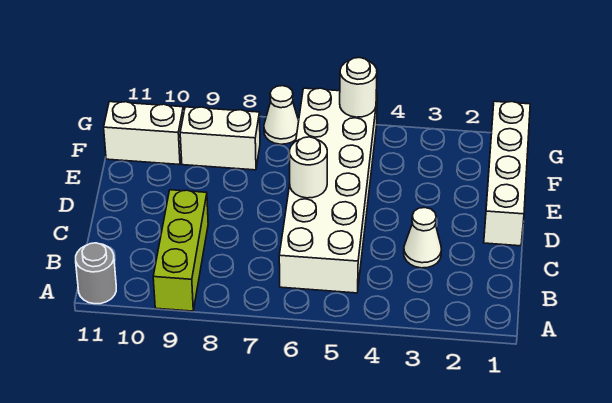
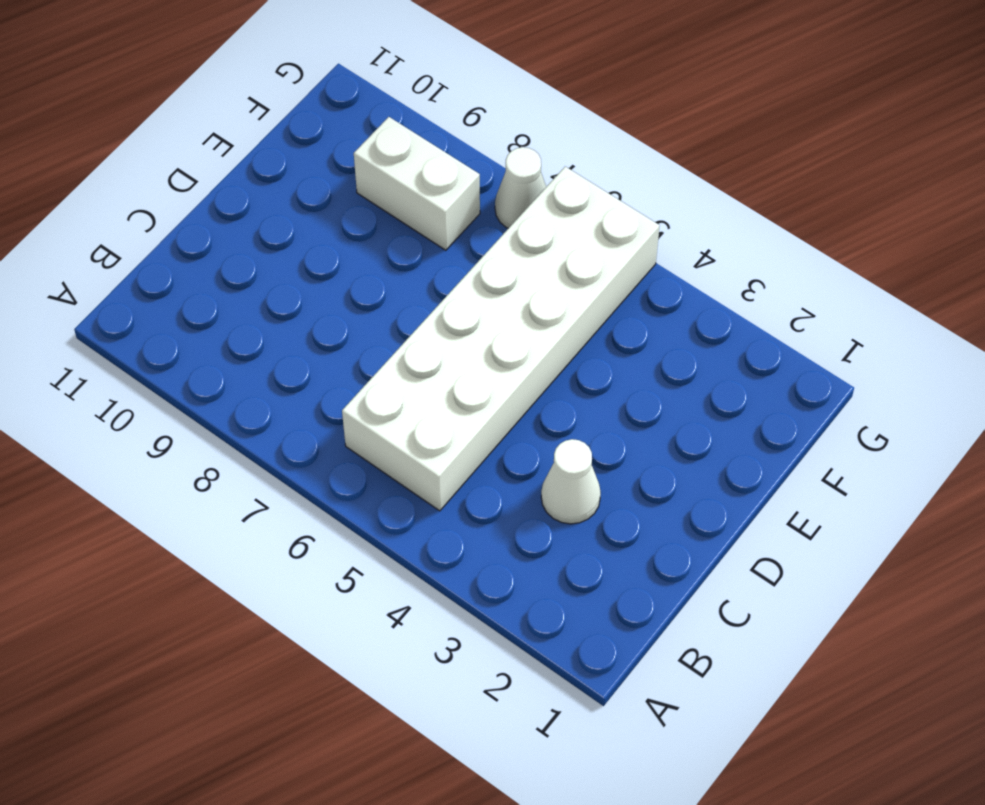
none -> lime 1x3 brick [153,190,208,311]
none -> grey 1x1 round brick [76,243,116,304]

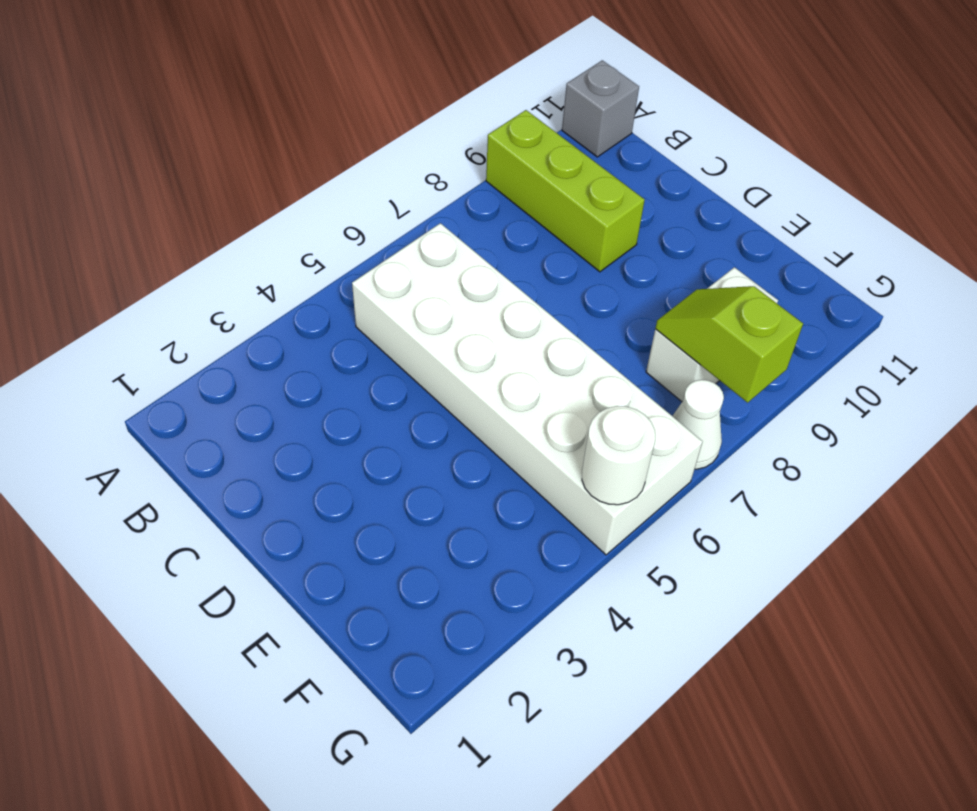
grey 1x1 brick [562,60,639,157] -> grey 1x1 round brick [76,243,116,304]
lime 1x2 slope [655,286,803,403] -> none
none -> white 1x1 cone [404,208,442,268]
none -> white 1x4 brick [484,101,530,246]

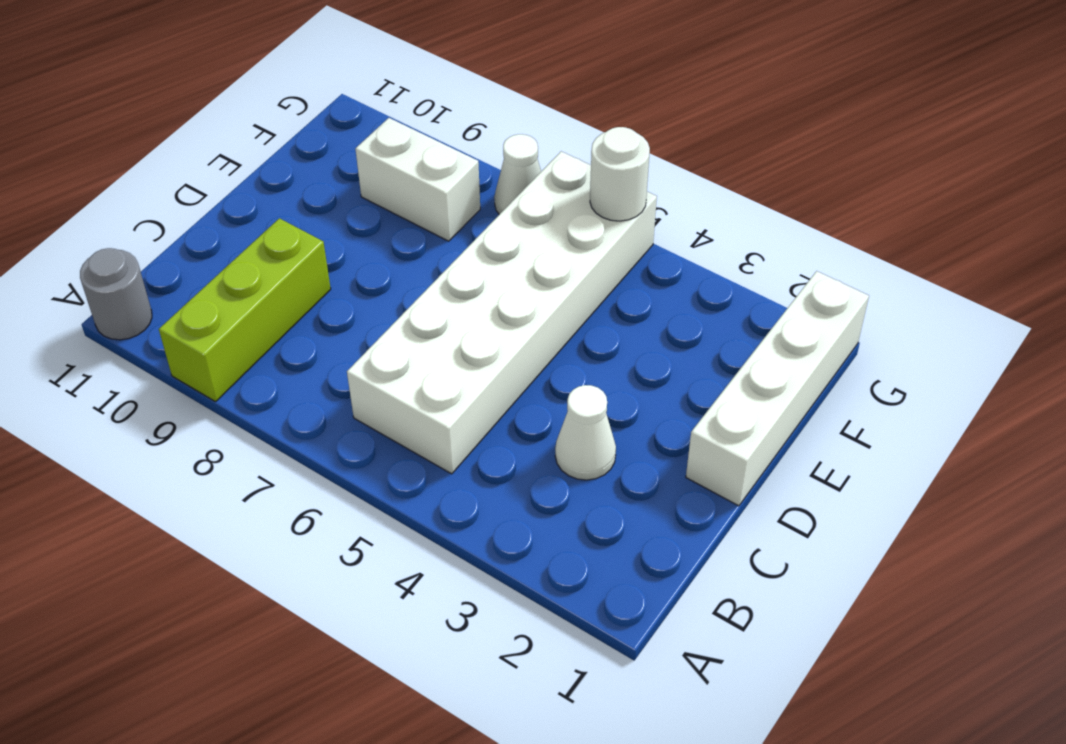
none -> white 1x2 brick [104,102,184,165]
none -> white 1x1 round brick [290,137,327,198]

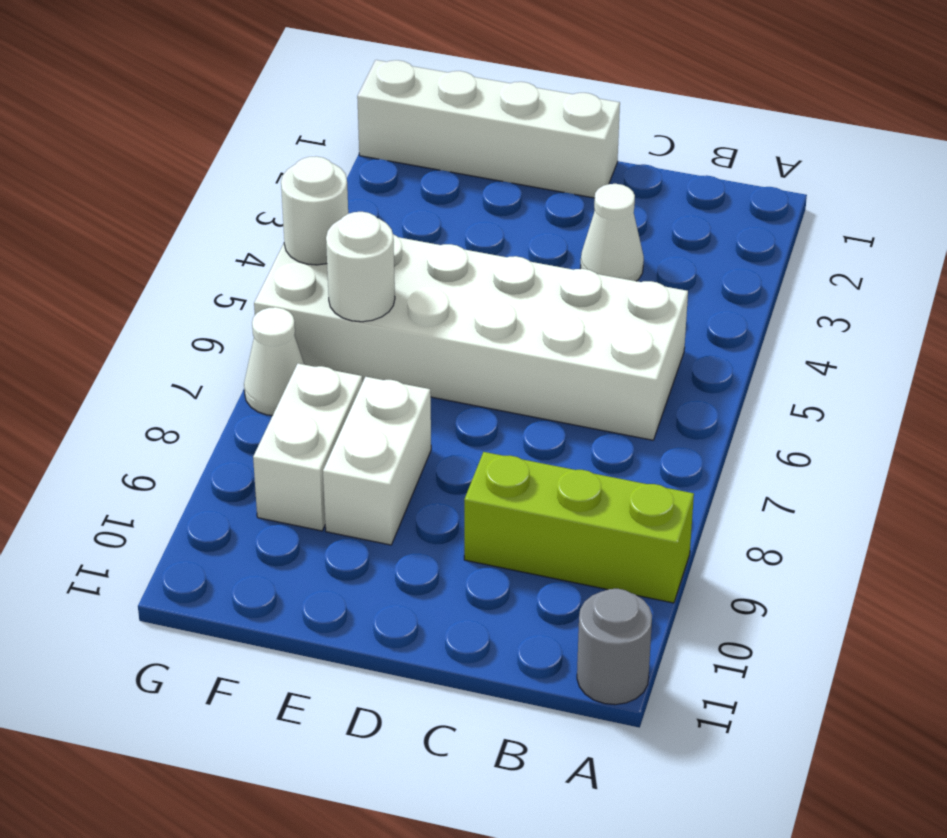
white 1x2 brick [323,377,431,545] -> white 1x2 brick moved to [104,102,184,165]
white 1x1 round brick [326,212,395,322] -> white 1x1 round brick moved to [290,137,327,198]

